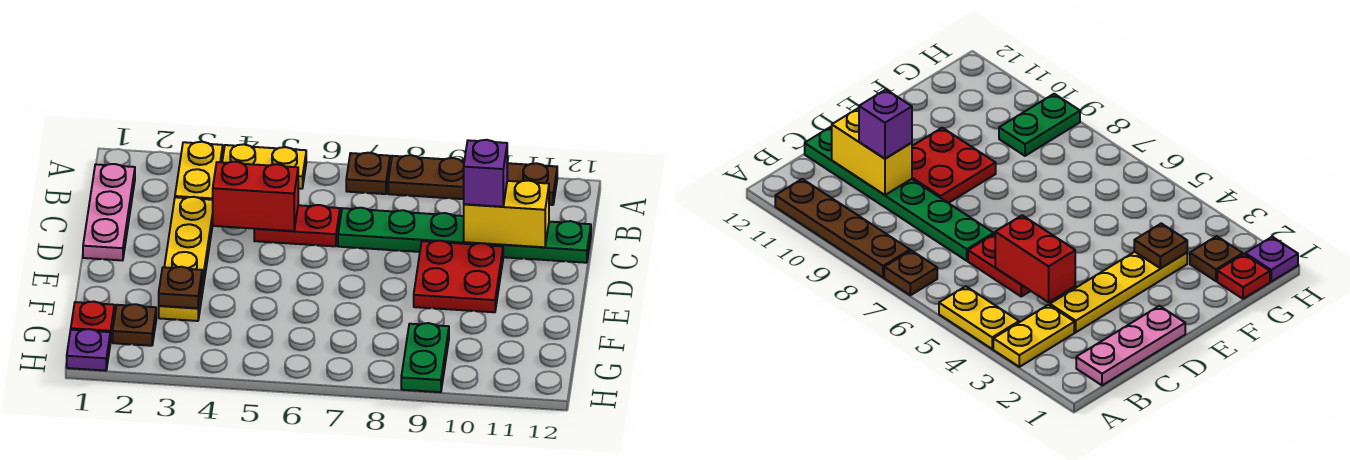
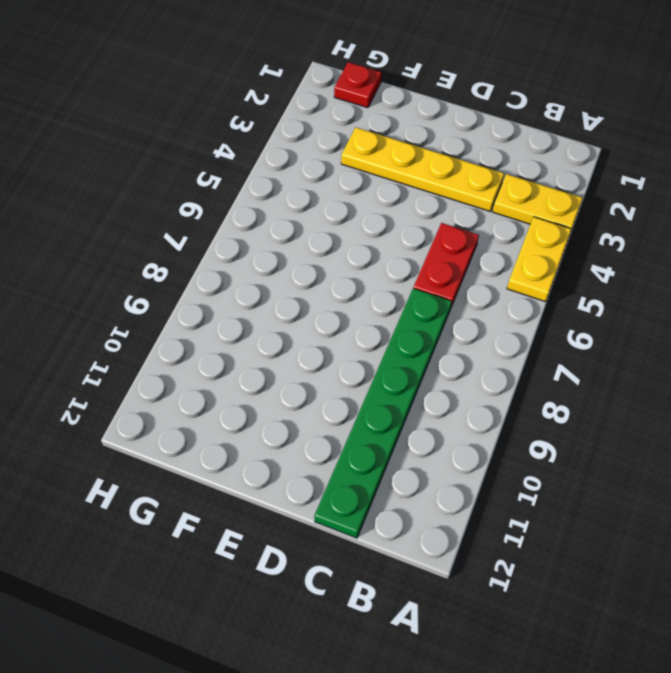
none -> brown 1x1 plate [346,153,390,194]
none -> brown 1x4 plate [388,155,557,205]
none -> pink 1x3 plate [83,164,135,260]

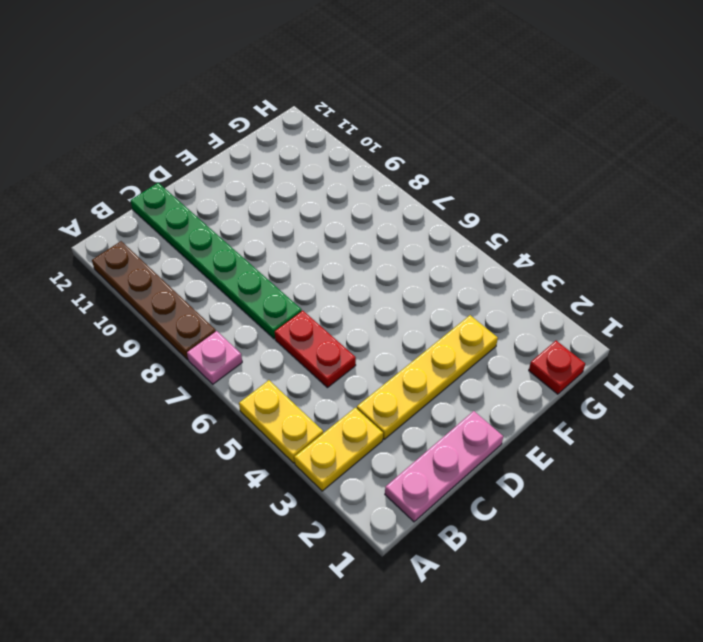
pink 1x1 plate [187,331,242,384] -> brown 1x1 plate [346,153,390,194]
none -> red 2x2 plate [414,241,503,312]
none -> brown 1x1 plate [113,304,156,346]
none -> green 1x2 plate [401,323,449,392]

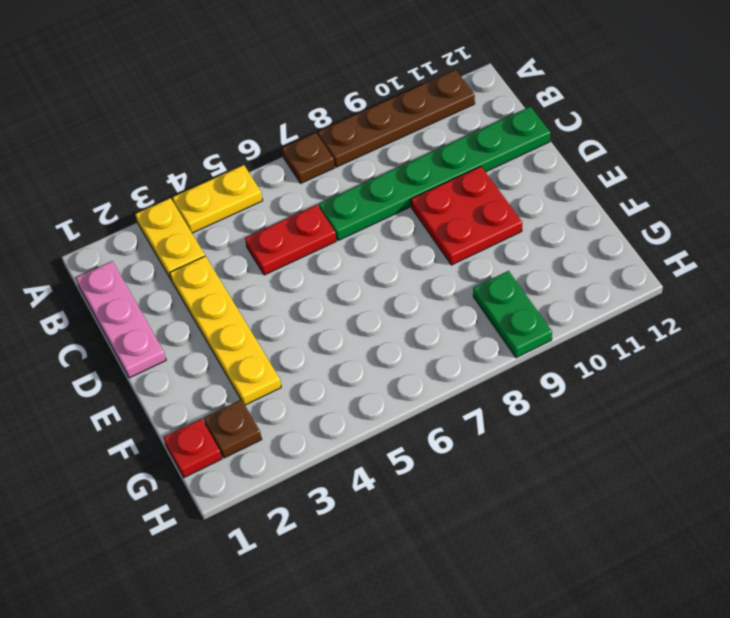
none -> purple 1x1 plate [67,329,110,371]
none -> red 1x2 brick [213,162,298,231]
none -> yellow 1x2 brick [464,180,549,247]

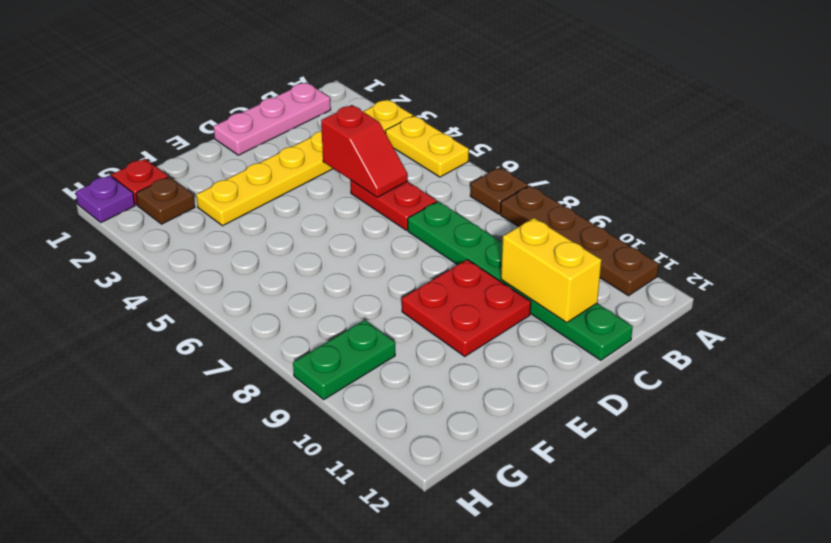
red 1x2 slope [321,105,408,197] -> red 1x2 brick [213,162,298,231]
none -> brown 1x1 plate [159,267,202,308]
none -> purple 1x1 brick [464,140,507,207]

